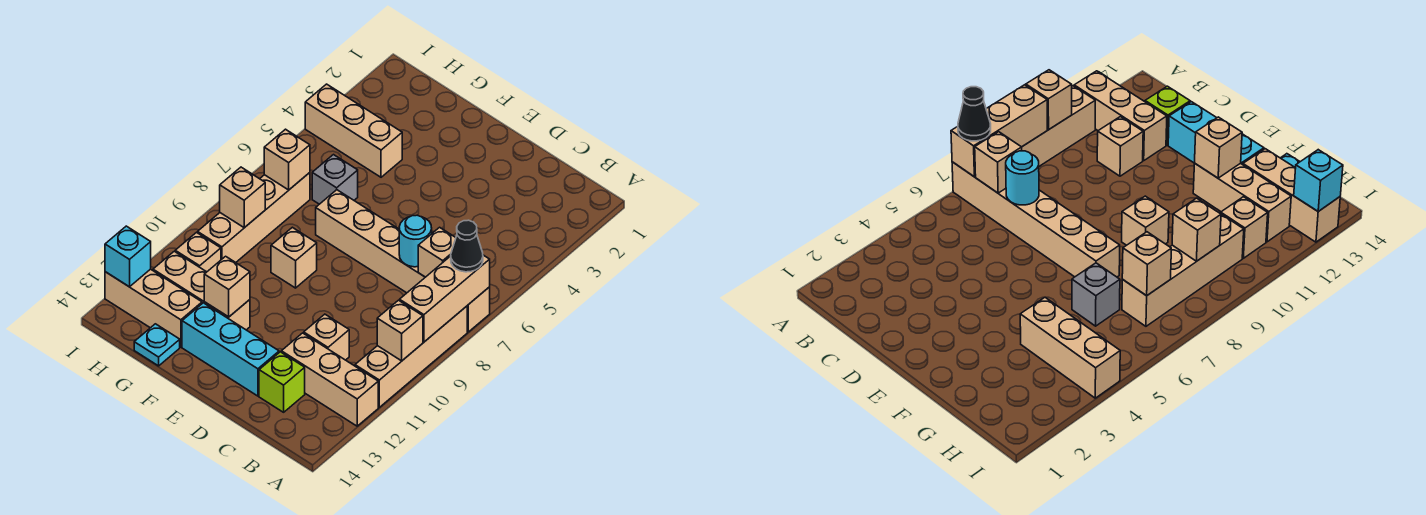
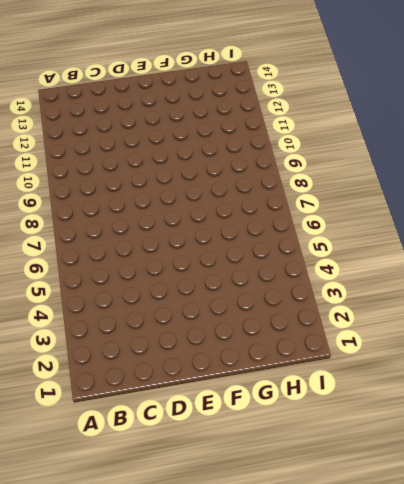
none -> tan 1x6 brick [316,190,490,332]
none -> tan 1x4 brick [355,306,467,407]
none -> tan 1x3 brick [281,333,378,426]

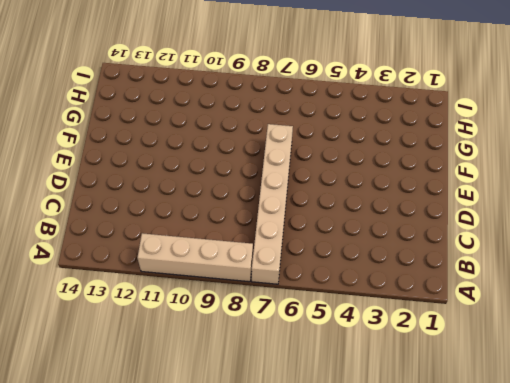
none -> tan 1x3 brick [281,333,378,426]
none -> tan 1x1 brick [304,314,349,360]
none -> lime 1x1 brick [259,352,305,412]

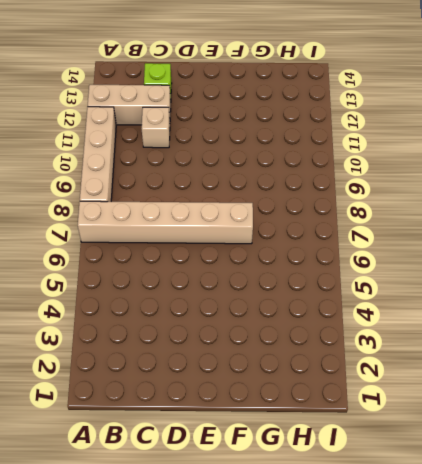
none -> cyan 1x3 brick [182,303,279,396]
none -> tan 1x1 brick [271,227,317,288]
none -> tan 1x3 brick [153,251,250,330]

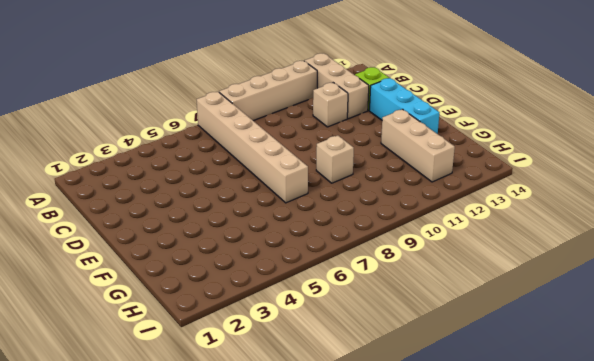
none -> tan 1x3 brick [305,84,402,177]
none -> grey 1x1 brick [312,155,358,204]
none -> tan 1x3 brick [105,269,202,347]

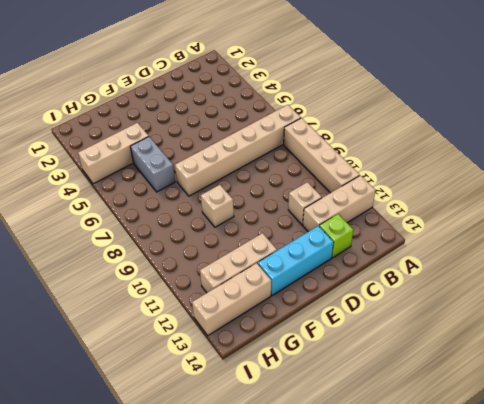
grey 1x2 brick [130,137,175,192] -> grey 1x1 brick [312,155,358,204]
none -> cyan 1x1 plate [134,324,180,366]
none -> tan 1x4 brick [198,173,310,263]
none -> tan 1x1 brick [175,233,221,272]

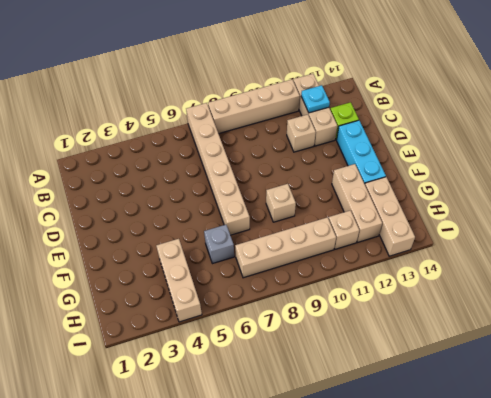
cyan 1x1 plate [301,85,330,113] -> cyan 1x1 plate moved to [134,324,180,366]
none -> tan 1x3 brick [400,255,490,342]
none -> tan 1x1 brick [377,300,423,361]
none -> tan 1x1 brick [418,227,456,277]

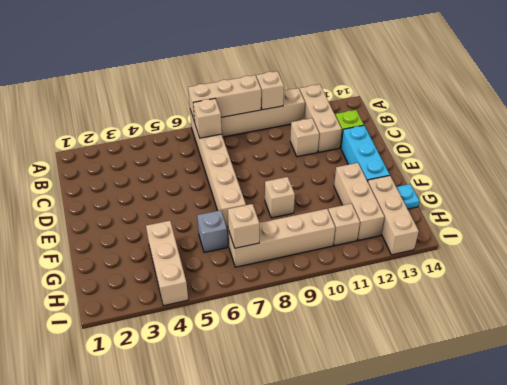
none -> cyan 1x1 round brick [399,215,432,267]
none -> tan 1x1 brick [204,256,250,317]
none -> tan 1x1 brick [220,167,265,228]

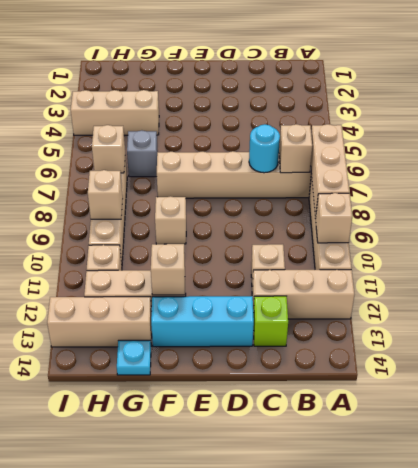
none -> cyan 1x1 brick [105,226,151,287]
none -> black 1x1 cone [451,220,483,272]

